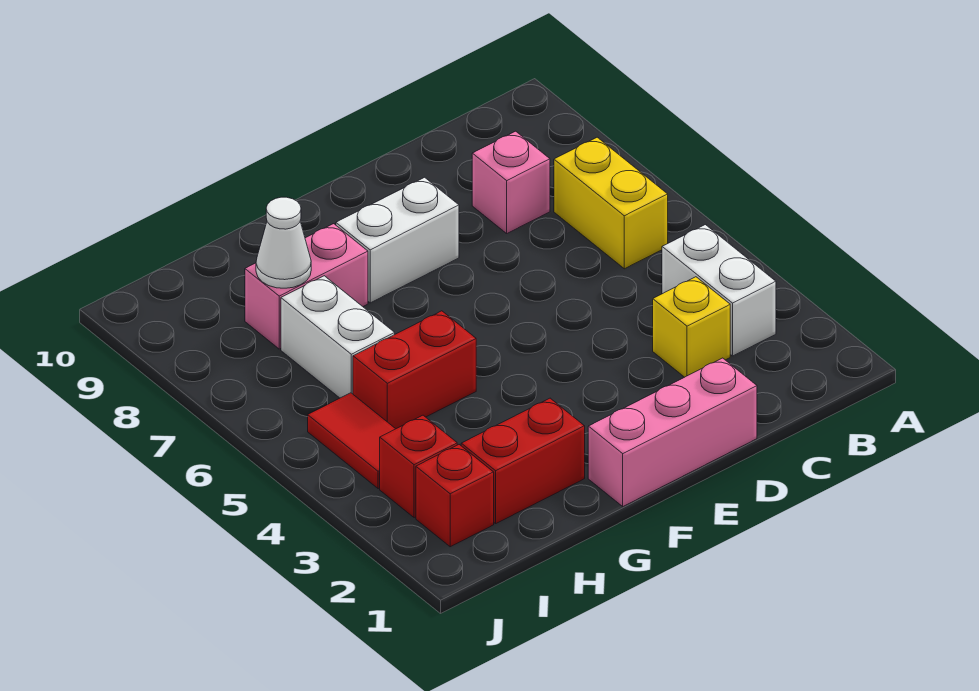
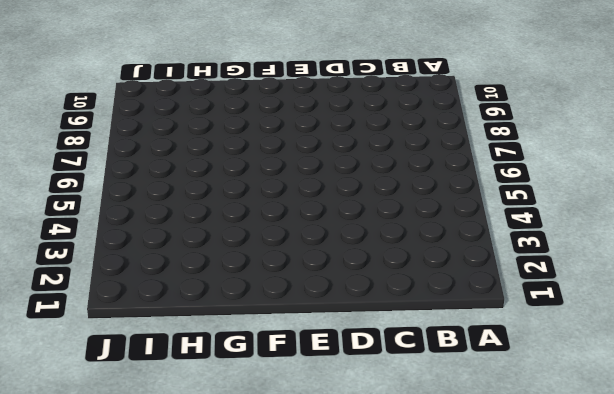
none -> white 1x2 brick [662,225,776,356]
none -> yellow 1x2 brick [554,137,668,269]
none -> yellow 1x1 brick [653,277,730,377]

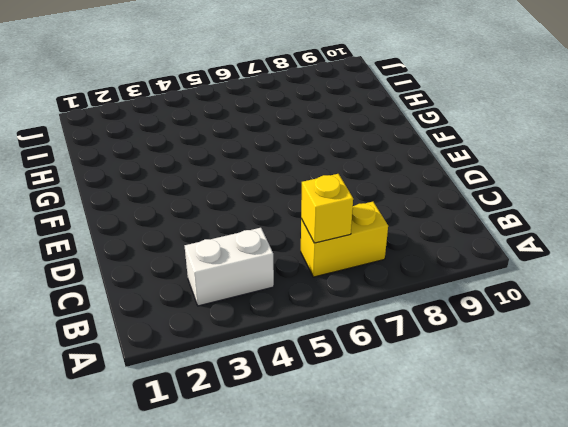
yellow 1x1 brick [301,174,353,243] -> yellow 1x1 brick moved to [653,277,730,377]
none -> pink 1x1 brick [472,131,550,233]
none -> pink 1x3 brick [588,358,757,506]
none -> white 1x2 brick [336,177,459,303]

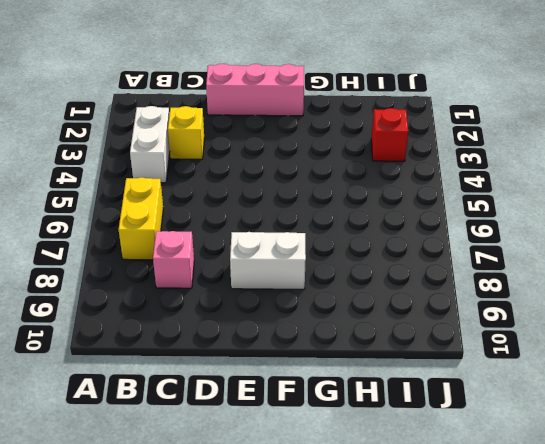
none -> red 1x2 brick [461,398,585,523]
none -> red 1x2 brick [353,311,476,429]
none -> pink 1x2 brick [245,224,368,349]

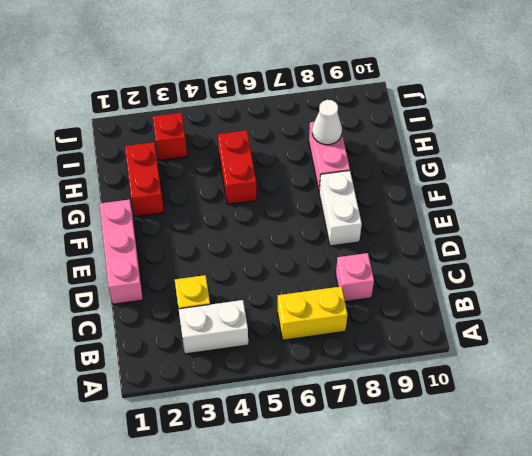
none -> white 1x2 brick [281,276,395,398]
none -> red 1x1 brick [416,445,494,547]
none -> red 1x2 tile [308,393,395,489]

